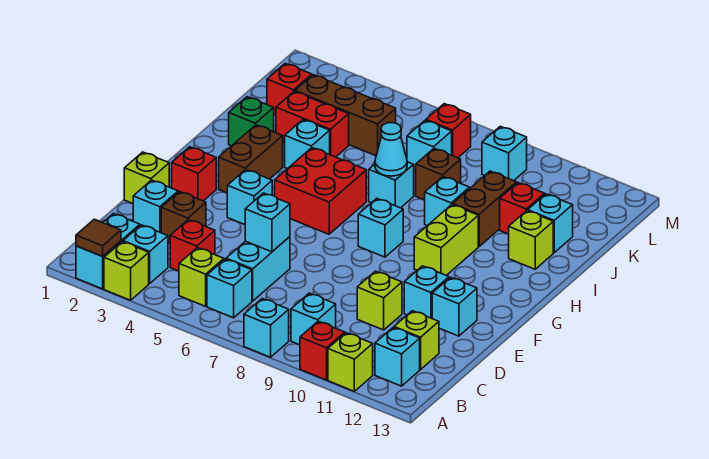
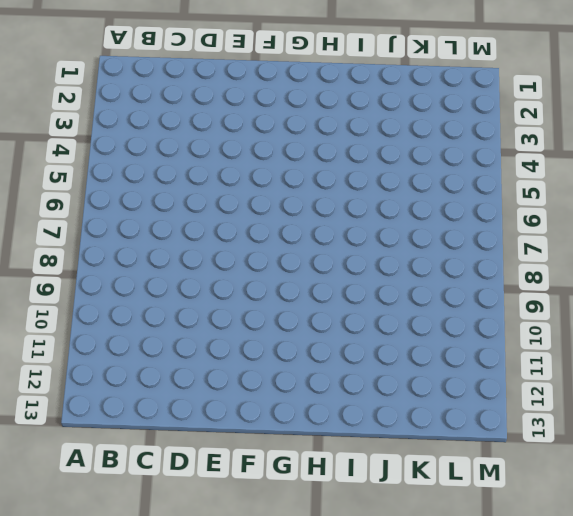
none -> cyan 1x2 brick [76,214,140,289]
none -> lime 1x1 brick [104,242,149,300]
none -> cyan 1x1 brick [244,299,289,357]
none -> red 1x1 brick [300,321,345,380]

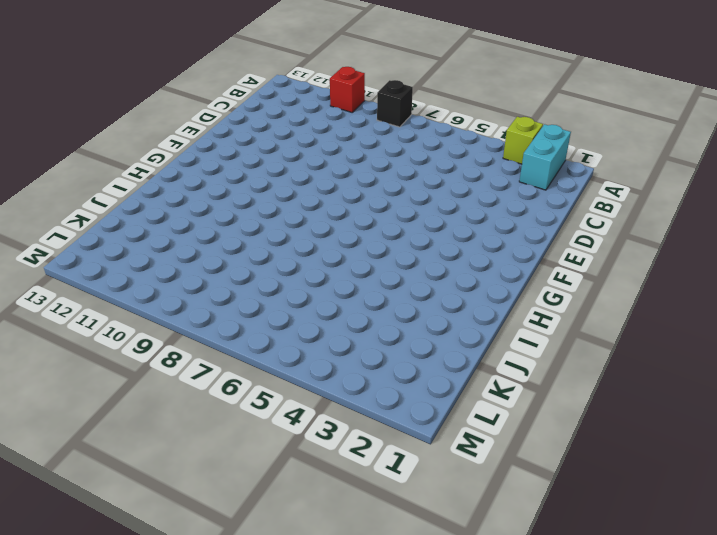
black 1x1 brick [377,80,413,127] -> cyan 1x1 brick [244,299,289,357]
none -> lime 1x1 brick [328,333,373,391]
none -> cyan 1x1 brick [123,225,168,284]
none -> lime 1x1 brick [179,248,224,306]
none -> cyan 1x1 brick [207,259,252,318]

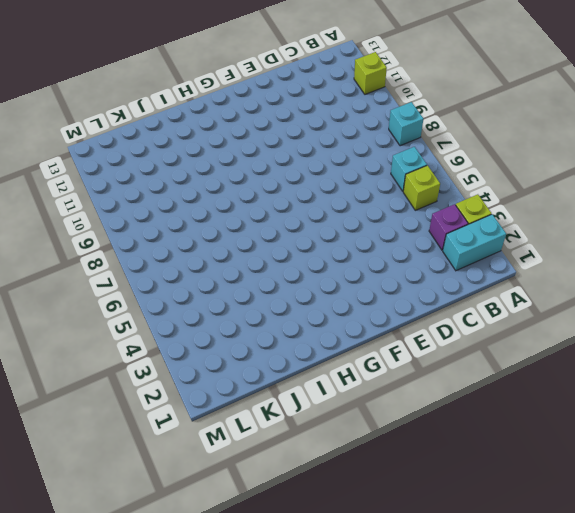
purple 1x1 brick [429,204,468,250] -> cyan 1x1 brick [123,225,168,284]
none -> red 1x1 brick [300,321,345,380]
none -> cyan 1x1 brick [291,293,336,345]
none -> cyan 1x1 brick [375,327,420,386]
none -> red 1x1 brick [170,220,215,271]

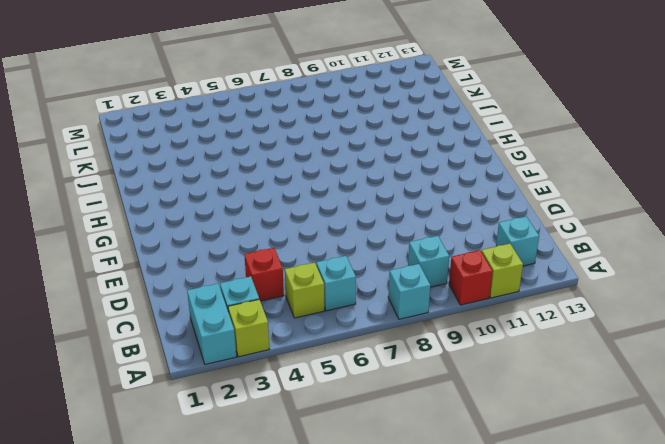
none -> cyan 1x2 brick [226,237,290,301]
none -> lime 1x1 brick [394,311,439,369]
none -> cyan 1x1 brick [133,180,178,233]
none -> brown 1x1 brick [161,192,206,243]

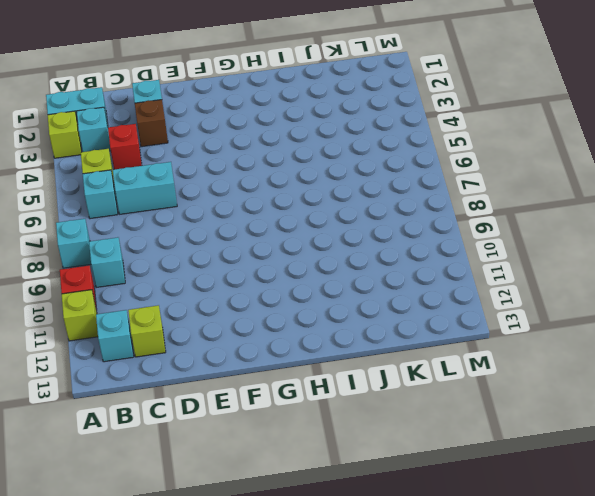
none -> lime 1x1 brick [357,271,402,330]
none -> lime 1x1 brick [124,152,169,204]
none -> cyan 1x1 brick [404,266,449,318]
none -> cyan 1x1 brick [432,277,477,336]

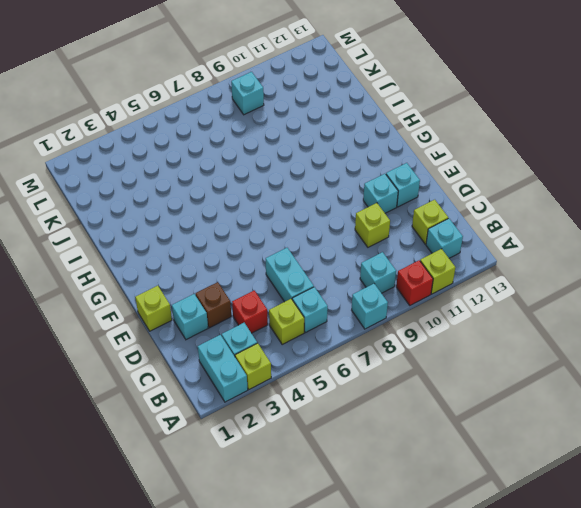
none -> red 1x1 brick [172,147,216,201]
none -> cyan 1x1 brick [227,170,272,225]
none -> brown 1x2 brick [219,125,283,193]
none -> red 2x2 brick [275,148,366,234]

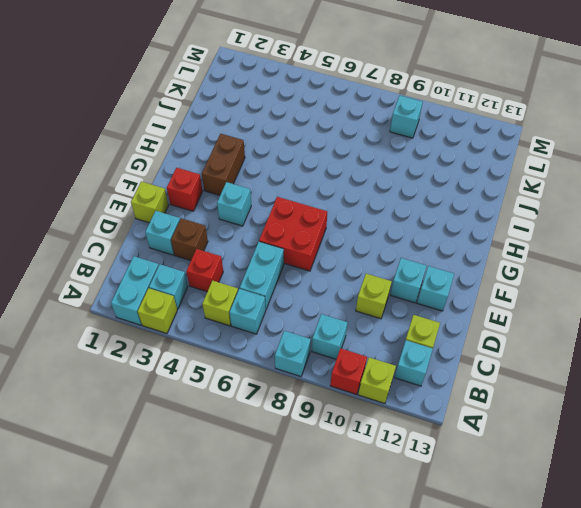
red 2x2 brick [259,197,327,271] -> red 2x2 brick moved to [275,148,366,234]
none -> cyan 1x1 brick [358,198,403,257]
none -> lime 1x2 brick [414,205,478,275]
none -> green 1x1 brick [229,97,274,146]
none -> cyan 1x1 brick [285,120,330,169]

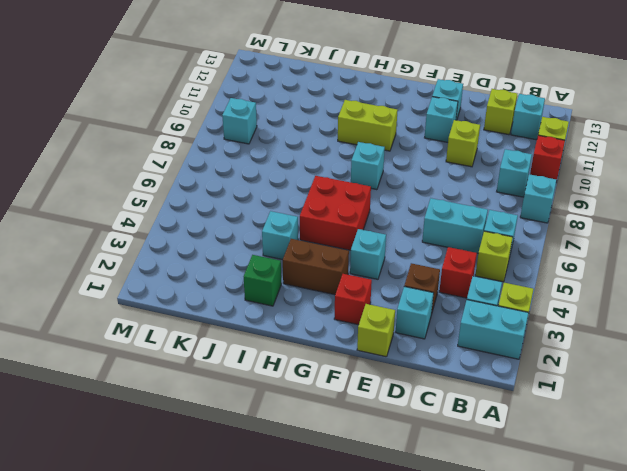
none -> cyan 1x1 brick [369,162,414,208]
none -> cyan 1x1 brick [425,177,469,226]
none -> brown 1x2 brick [453,171,517,246]
none -> lime 1x1 brick [509,211,553,269]

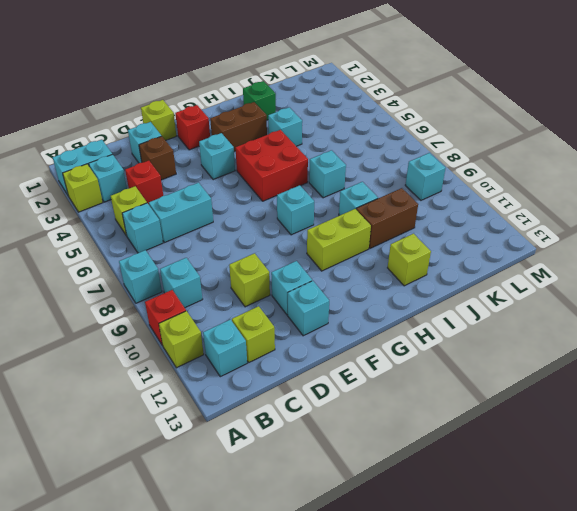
none -> red 1x2 brick [276,91,349,157]
none -> brown 1x1 brick [416,148,461,200]
none -> red 1x1 brick [500,183,545,234]
none -> cyan 1x1 brick [528,194,573,252]

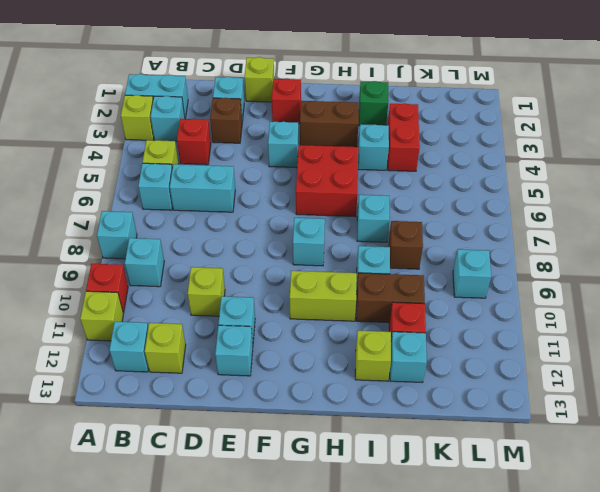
none -> red 1x1 brick [267,63,312,115]
none -> brown 1x3 brick [295,75,396,156]
none -> cyan 1x1 brick [407,120,452,172]
none -> red 1x1 brick [426,104,471,158]

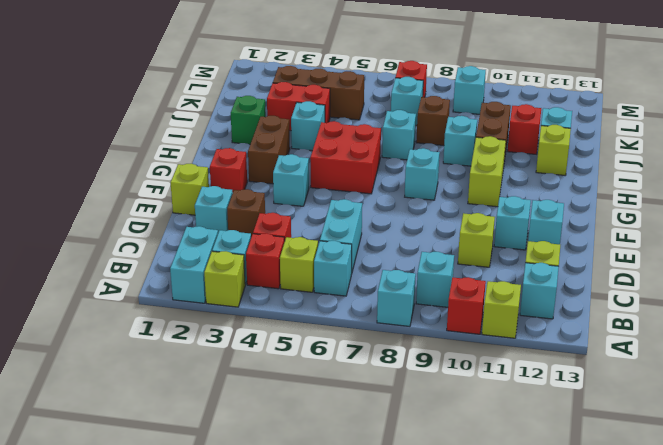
red 1x1 brick [246,233,285,289] -> red 1x1 brick moved to [267,63,312,115]
none -> brown 1x1 tile [76,219,121,256]
none -> cyan 1x1 brick [245,193,290,252]
none -> cyan 1x1 cone [375,123,407,176]

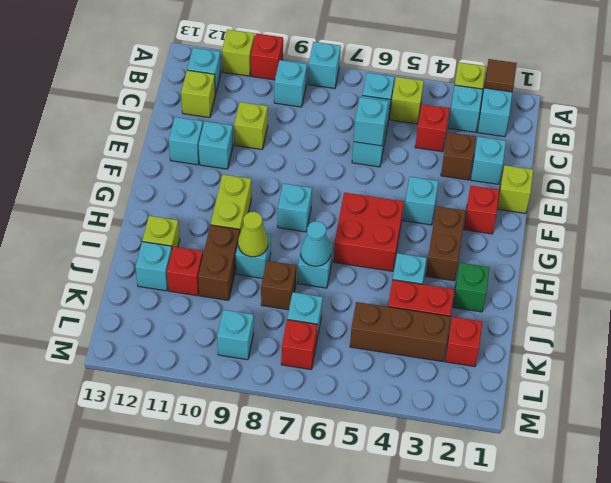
lime 1x1 cone [238,212,268,257] -> none

